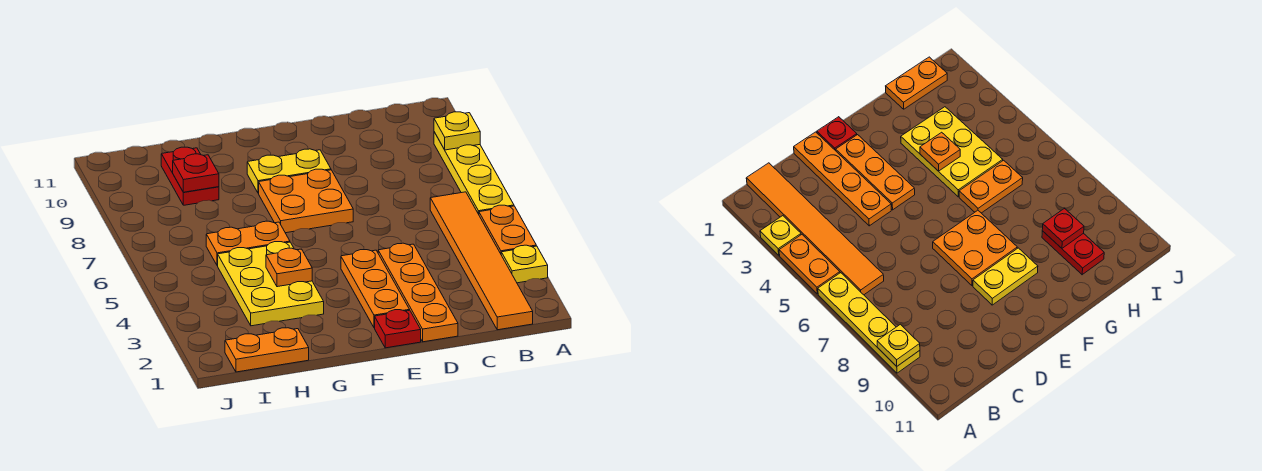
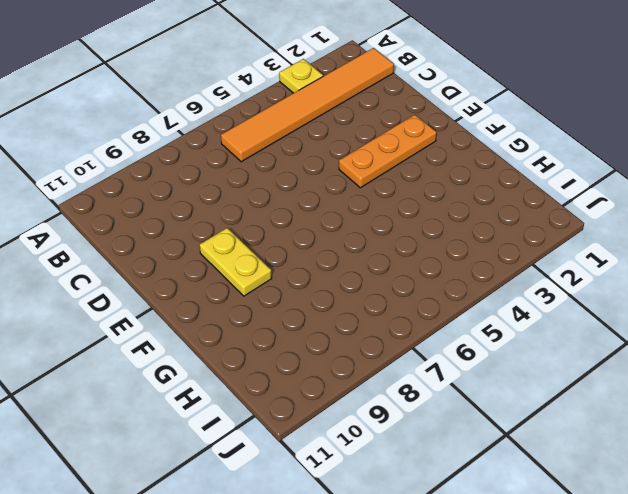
none -> orange 1x2 plate [479,205,536,254]
none -> yellow 1x4 plate [434,132,514,214]
none -> orange 1x4 plate [378,243,458,342]

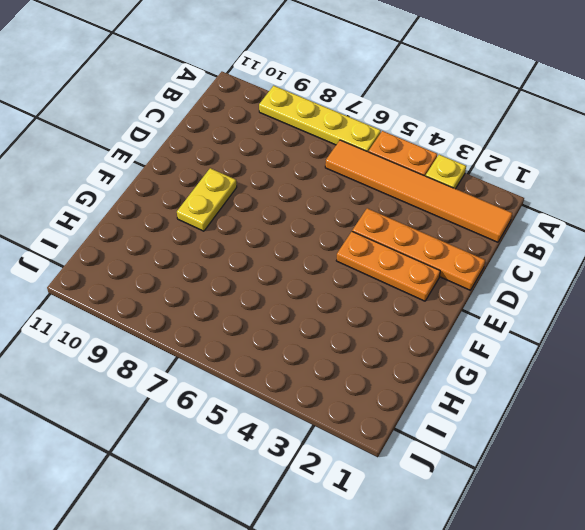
none -> red 1x1 plate [375,310,421,348]
none -> orange 2x2 plate [259,169,353,233]
none -> yellow 2x3 plate [218,242,324,326]

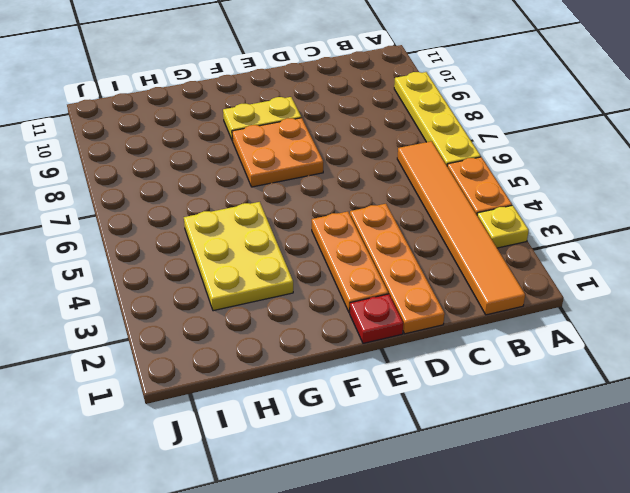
none -> orange 1x2 plate [206,221,290,266]
none -> orange 1x2 plate [225,328,309,372]
none -> red 1x2 plate [161,147,219,205]

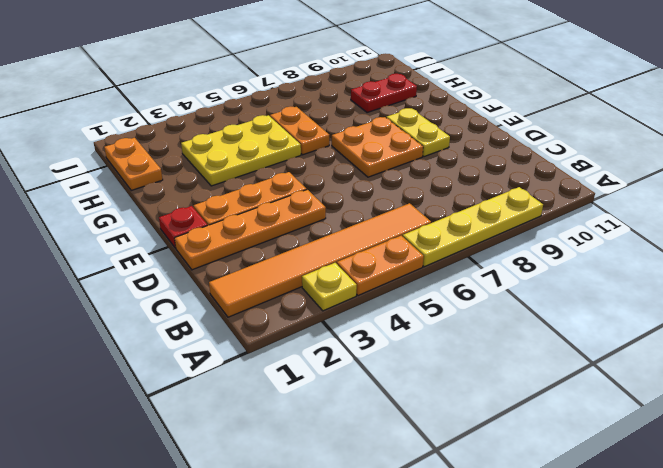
none -> yellow 1x1 plate [434,112,480,150]
none -> orange 1x1 plate [266,248,312,287]
none -> red 1x1 plate [173,154,219,192]

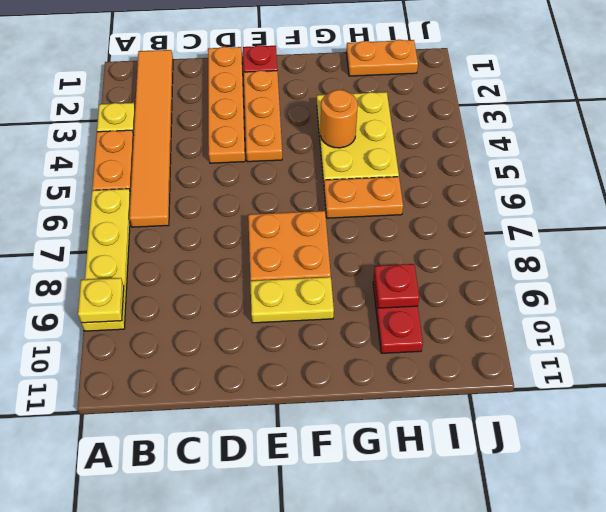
orange 1x1 round brick [320,90,358,148] -> orange 1x1 plate [266,248,312,287]

